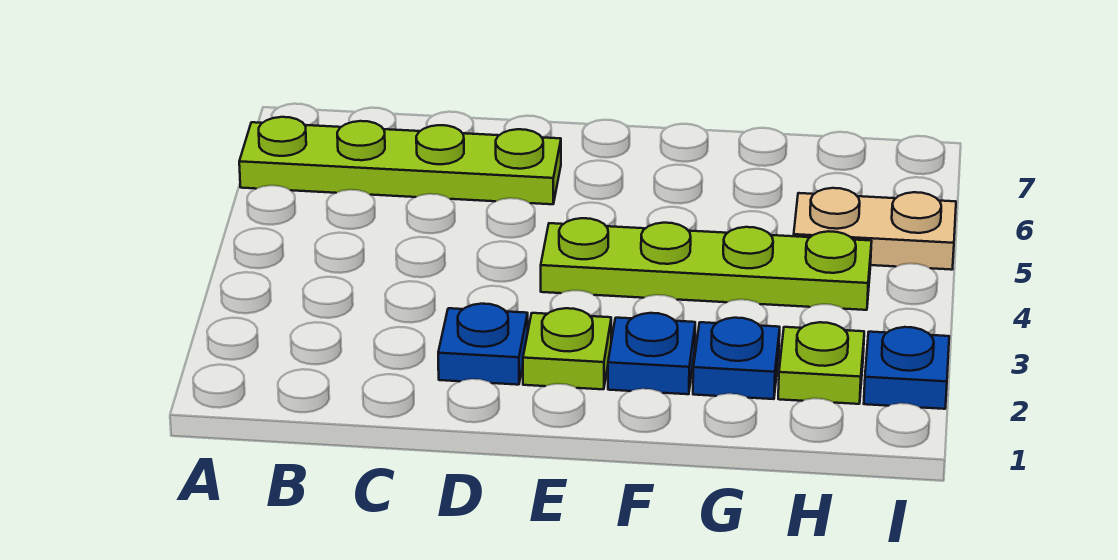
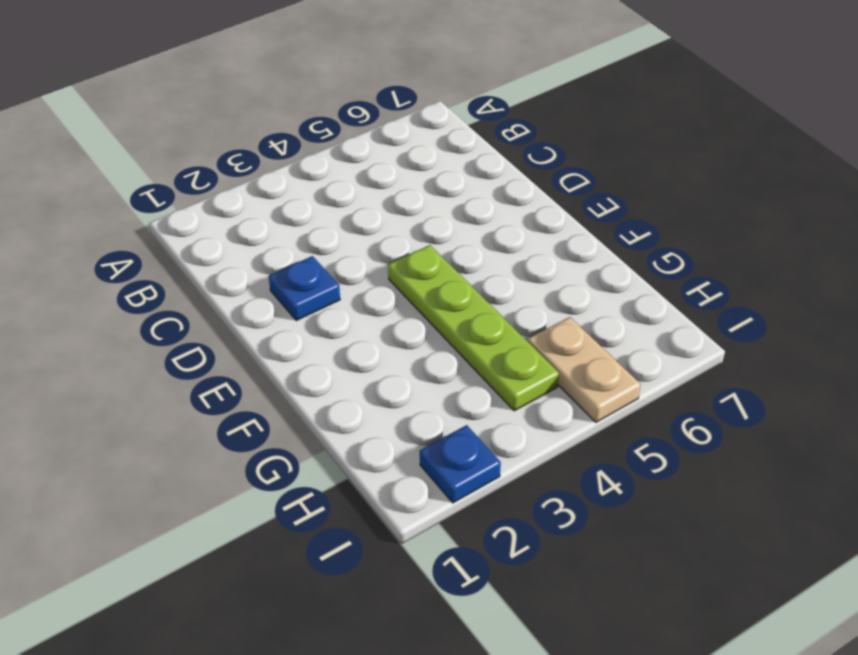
none -> lime 1x4 plate [239,117,561,204]
none -> lime 1x1 plate [523,308,611,389]

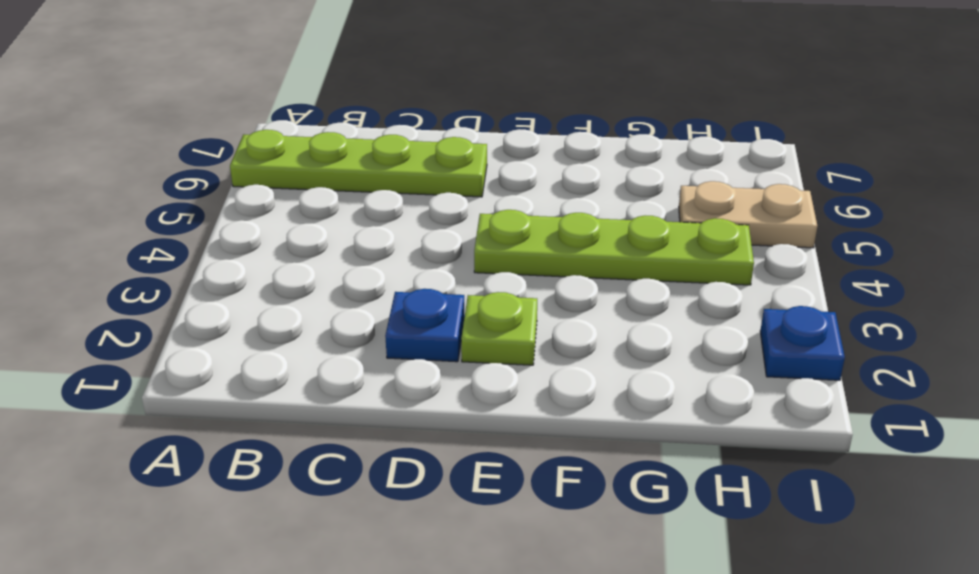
none -> blue 1x1 plate [608,313,695,394]
none -> blue 1x1 plate [693,318,780,399]

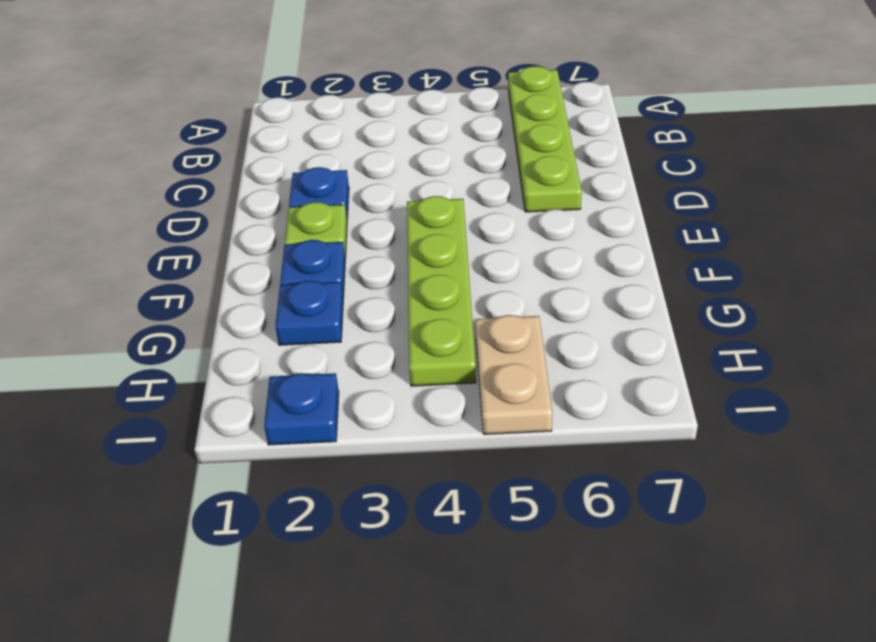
none -> lime 1x1 plate [778,322,864,404]

